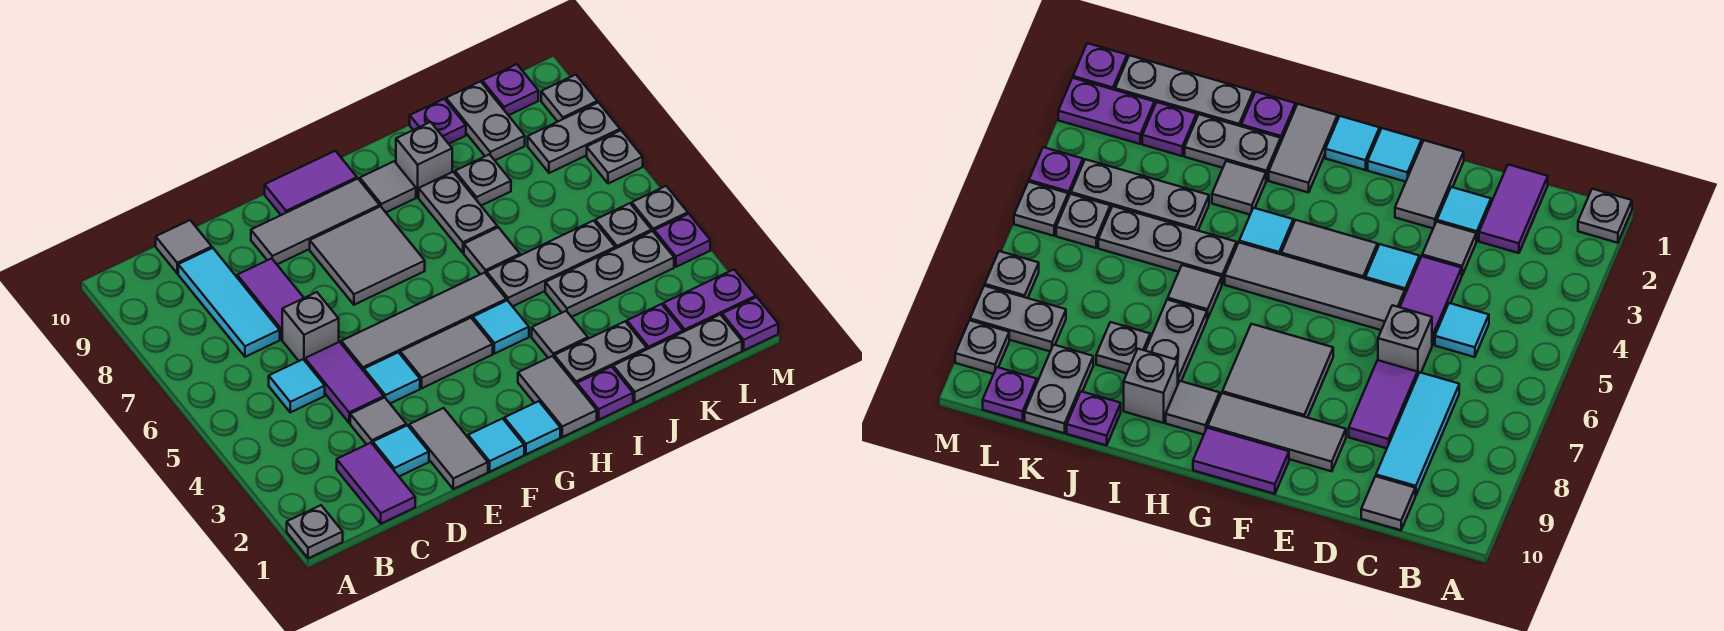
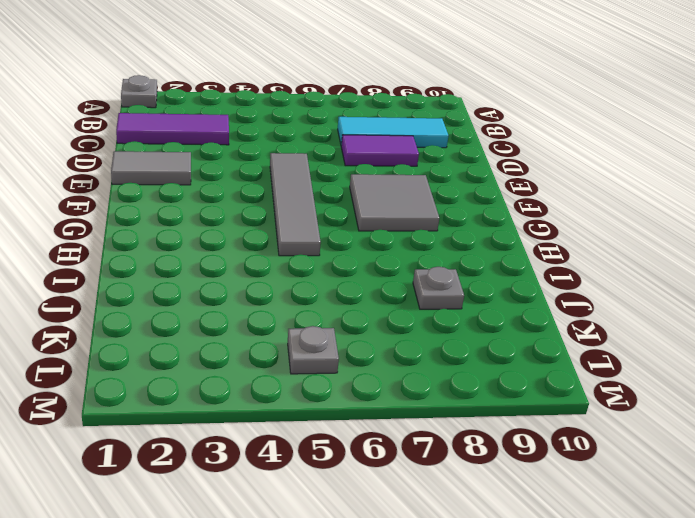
purple 1x3 tile [116,113,229,145] -> purple 1x2 tile [337,443,415,524]
none -> cyan 1x1 tile [269,359,325,412]
none -> grey 1x1 tile [156,220,212,273]
none -> cyan 1x1 tile [373,425,429,476]
none -> grey 1x1 tile [350,398,406,445]

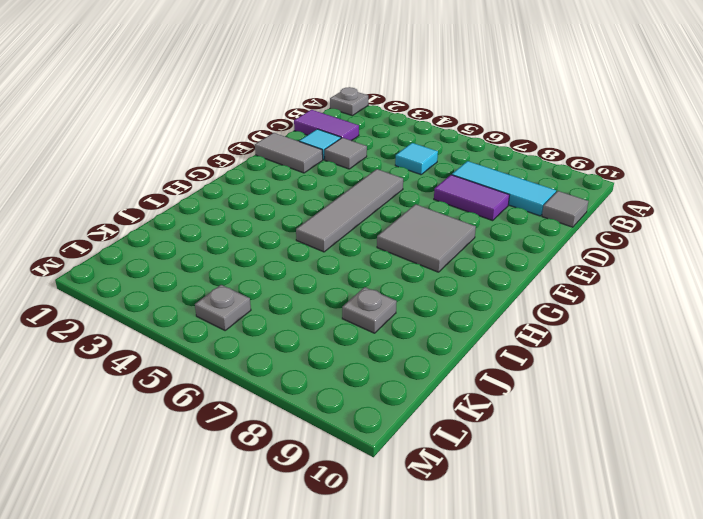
none -> purple 1x2 tile [305,342,384,423]
none -> grey 1x1 brick [282,292,339,361]
none -> cyan 1x1 tile [364,352,420,403]
none -> grey 1x3 tile [251,179,380,264]

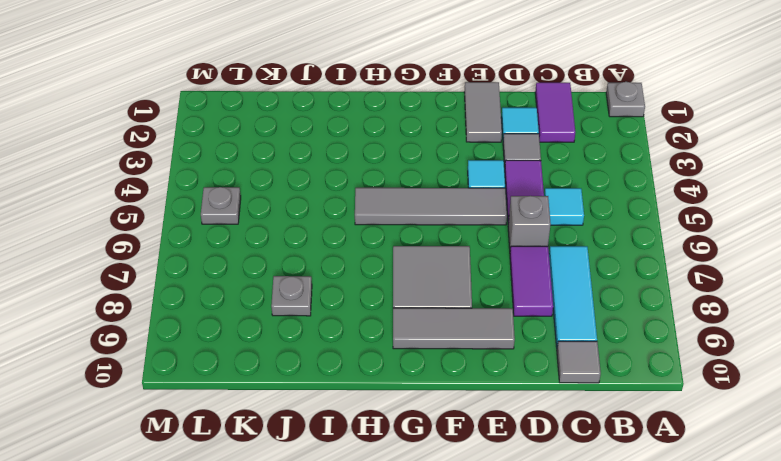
none -> cyan 1x1 tile [468,419,524,472]
none -> grey 1x2 tile [400,318,493,388]
none -> purple 1x2 tile [265,151,357,215]
none -> cyan 1x1 tile [504,401,560,454]

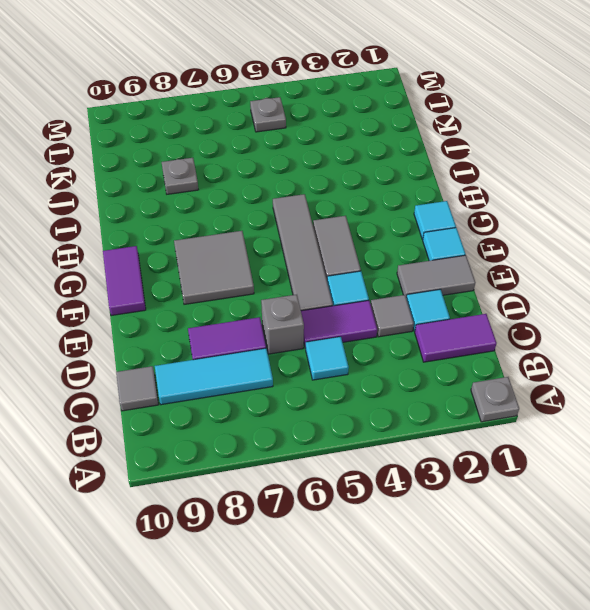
none -> grey 1x3 tile [251,179,380,264]
none -> grey 1x2 tile [518,356,597,437]
none -> cyan 1x1 tile [473,300,529,354]
none -> grey 1x1 tile [360,161,416,212]

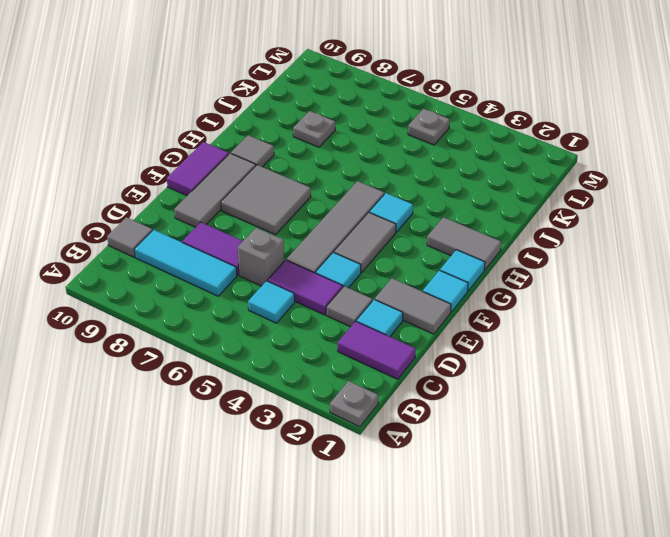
none -> purple 1x1 plate [577,367,633,420]
none -> grey 1x2 plate [554,322,647,385]
none -> grey 1x1 tile [532,311,588,358]
none -> grey 1x3 plate [487,221,615,306]

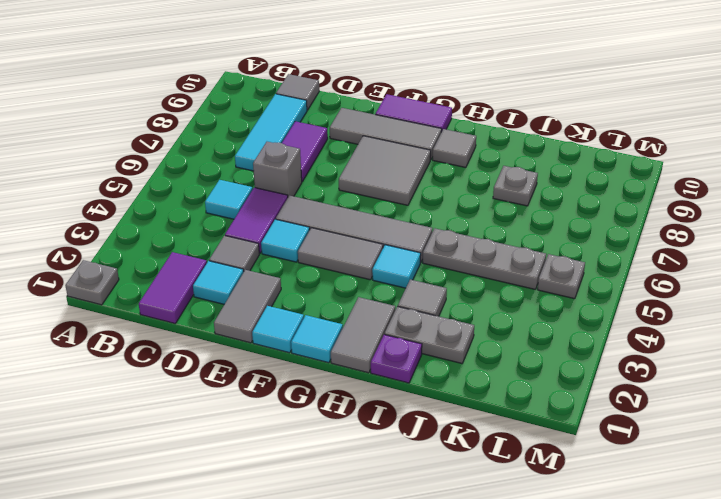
none -> grey 1x1 tile [464,227,520,274]
none -> grey 1x2 plate [419,172,497,253]
none -> grey 1x1 brick [396,122,452,197]
none -> grey 1x3 plate [613,315,742,402]

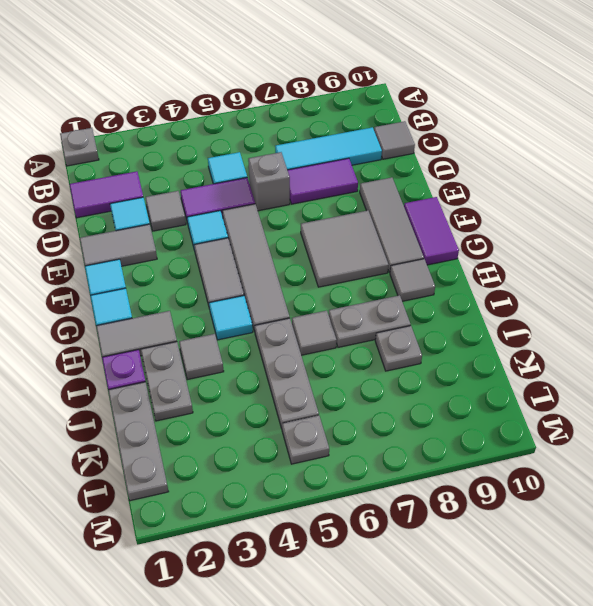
none -> grey 1x1 brick [396,122,452,197]
none -> grey 1x3 plate [545,231,674,317]
none -> purple 1x1 plate [410,99,466,144]
none -> purple 1x1 plate [627,304,683,349]

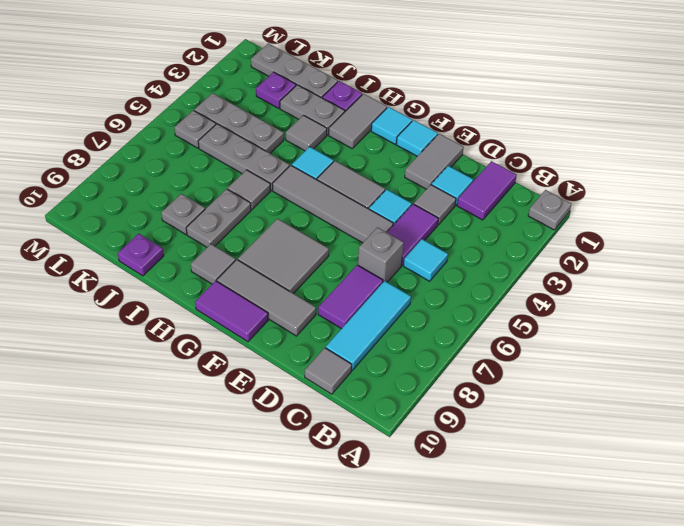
none -> grey 1x1 brick [396,122,452,197]
none -> grey 1x2 plate [446,82,525,160]
none -> purple 1x2 plate [663,270,756,332]
none -> grey 1x2 plate [528,102,620,173]

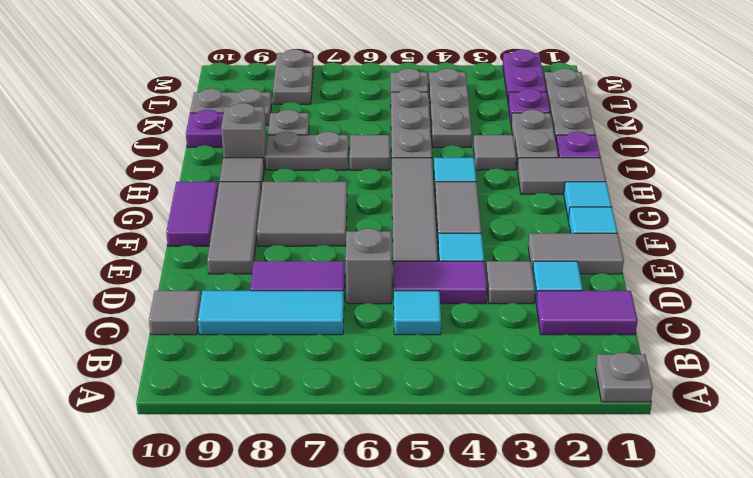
none -> purple 1x1 plate [482,64,538,115]
none -> purple 1x1 plate [722,297,778,350]
none -> purple 1x1 plate [654,214,710,267]
none -> grey 1x1 plate [632,186,688,232]

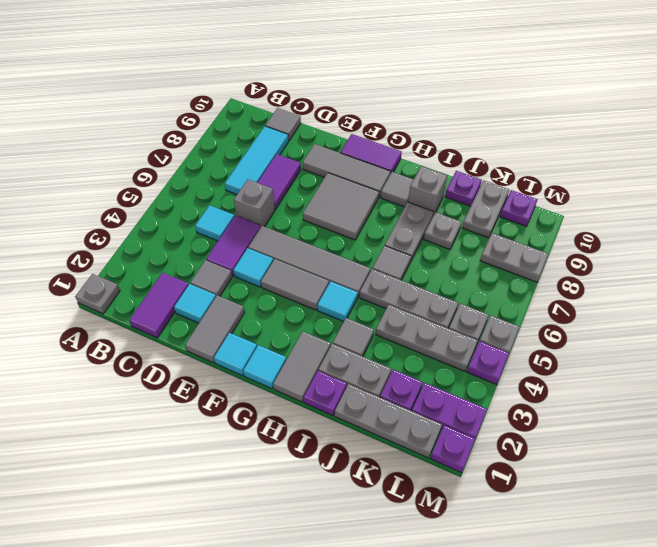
none -> grey 1x1 plate [587,130,643,184]
none -> grey 1x1 plate [541,75,597,122]

